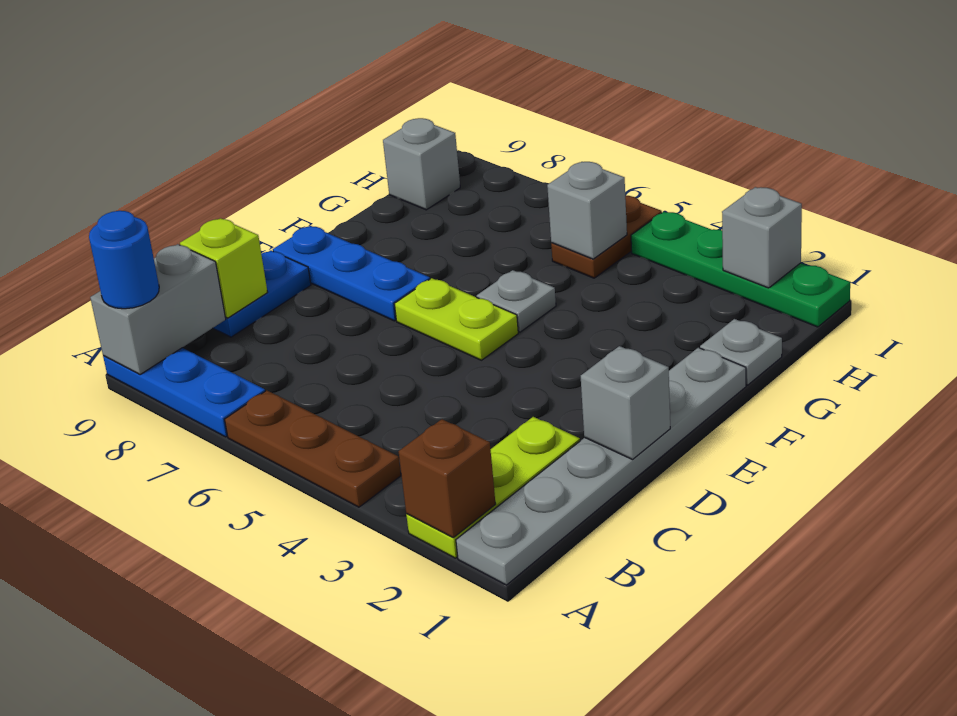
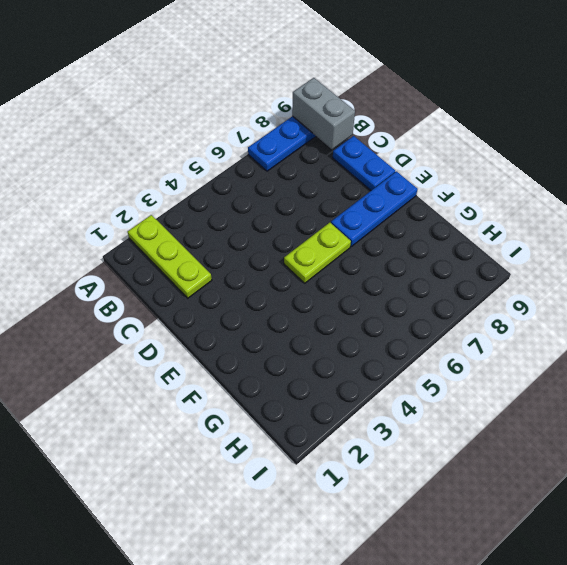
none -> grey 1x6 plate [456,348,746,585]
none -> brown 1x3 plate [225,391,401,507]
none -> grey 1x1 plate [477,270,556,332]

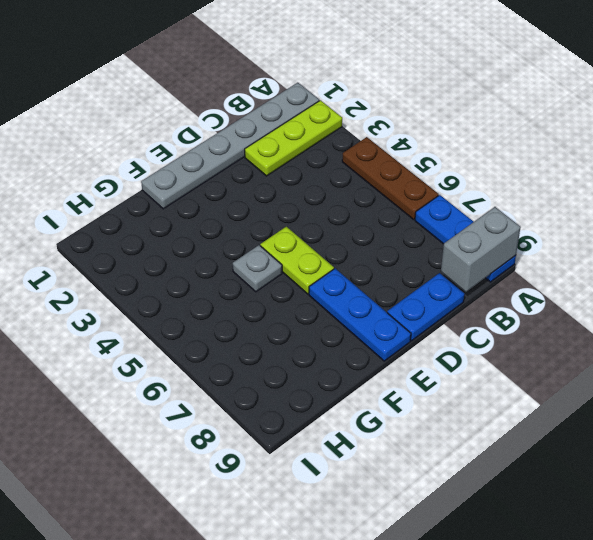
none -> grey 1x1 plate [700,319,782,385]
none -> brown 1x2 plate [551,196,662,278]
none -> grey 1x1 brick [383,118,460,210]

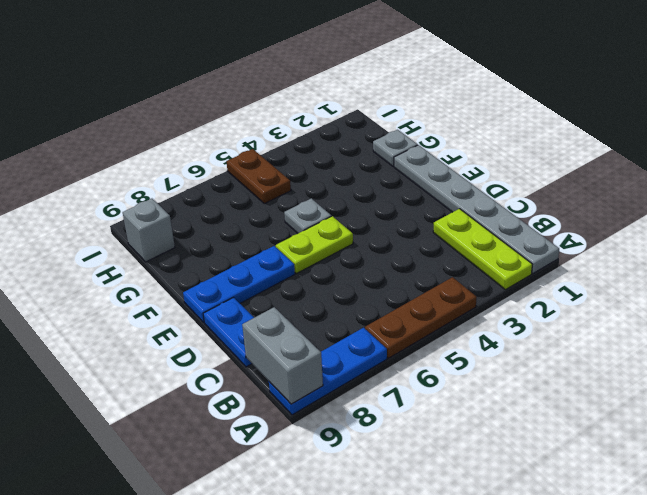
none -> green 1x4 plate [631,212,850,327]
none -> brown 1x1 brick [398,419,496,537]
none -> lime 1x1 brick [180,218,268,318]

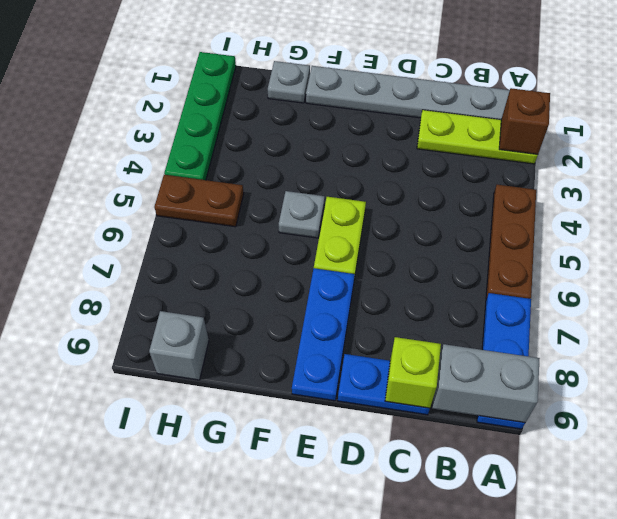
none -> grey 1x1 brick [581,346,670,460]
none -> grey 1x1 brick [547,162,627,259]
none -> grey 1x1 brick [722,187,802,288]

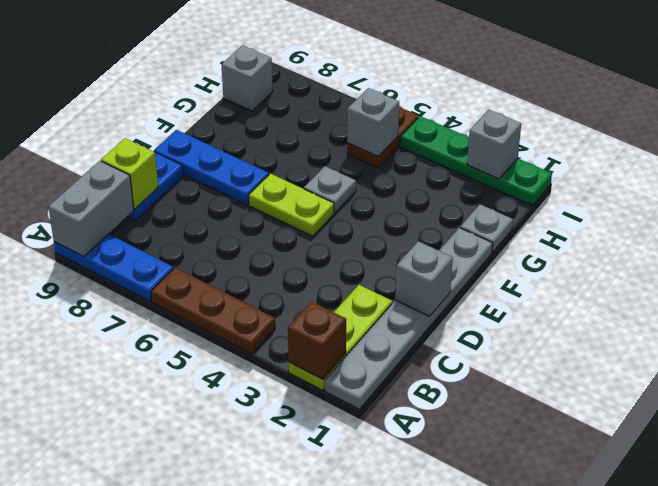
none -> blue 1x1 round brick [89,211,159,309]

